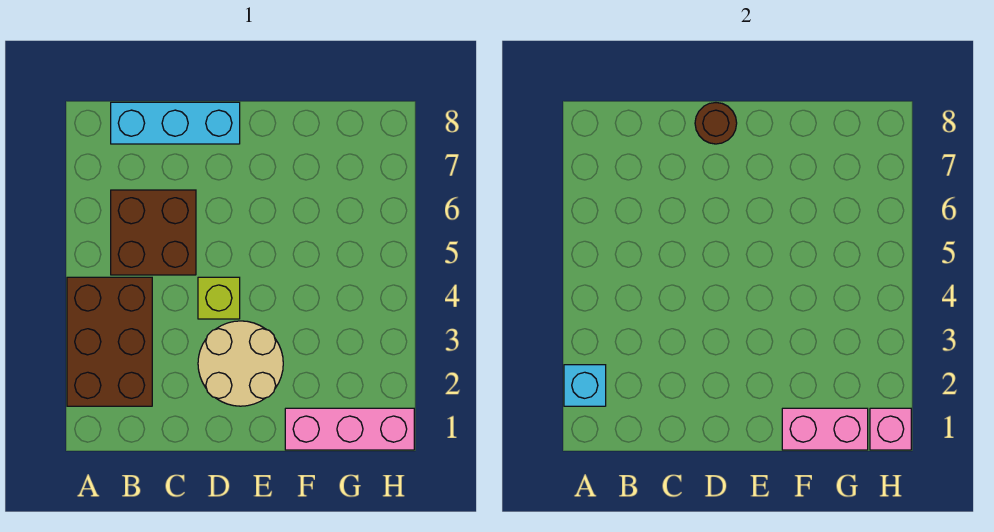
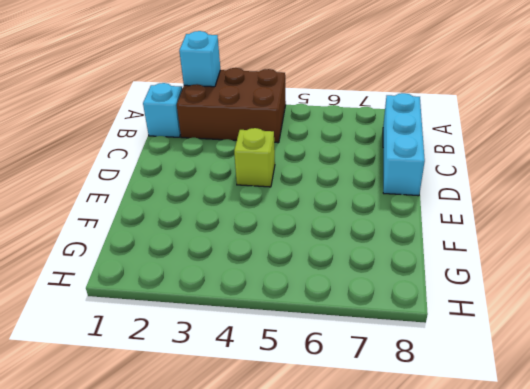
cyan 1x1 brick [143,83,182,137] -> none
none -> brown 2x2 brick [111,190,196,275]
none -> tan 2x2 round brick [198,321,283,406]

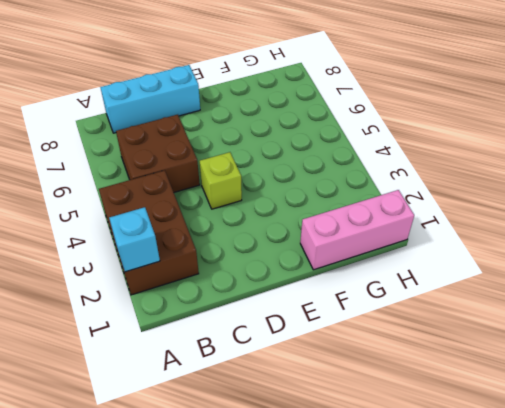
none -> tan 2x2 round brick [198,321,283,406]
none -> brown 1x1 round brick [695,103,737,144]

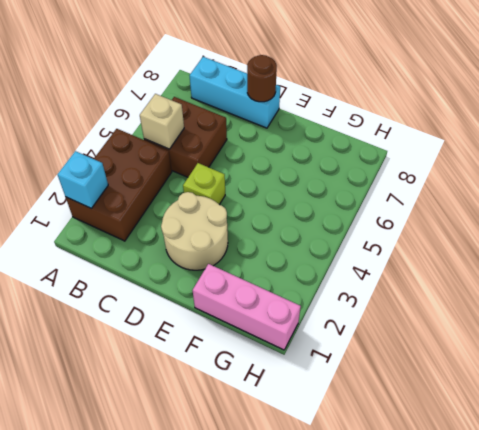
tan 1x1 brick [140,94,184,149] -> none
none -> pink 1x2 brick [782,408,868,450]
none -> pink 1x1 brick [870,408,911,450]

